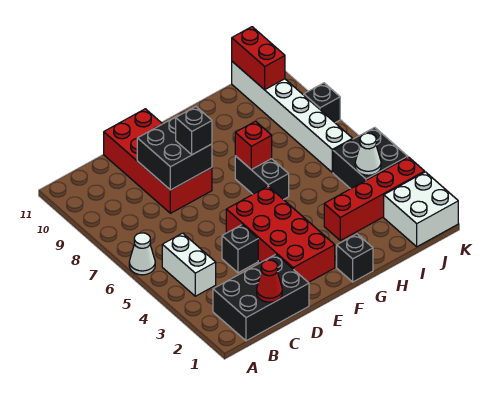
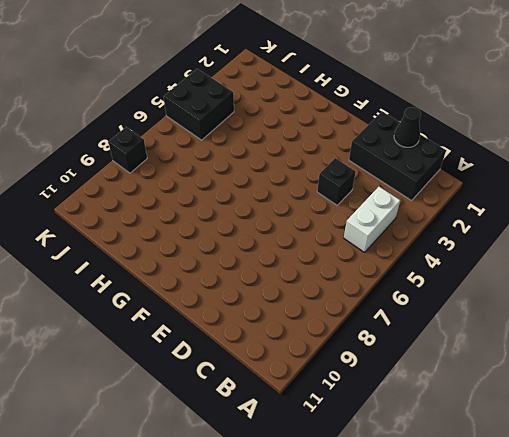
black 1x1 cone [394,107,421,147] -> red 1x1 cone [257,260,282,302]
none -> white 1x1 cone [129,233,155,275]
none -> red 2x4 brick [104,109,212,213]
none -> red 2x4 brick [226,186,335,282]

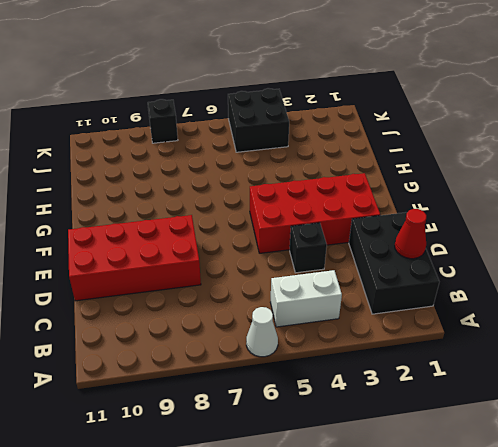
none -> black 1x1 brick [337,234,373,282]
none -> black 1x2 brick [235,156,289,200]
none -> red 1x4 brick [324,157,425,241]

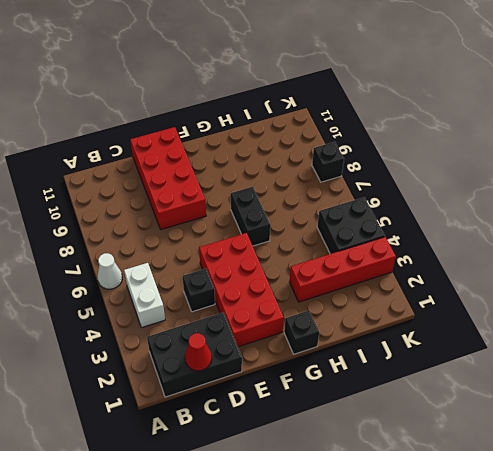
none -> white 2x2 brick [384,172,458,247]
none -> white 1x6 brick [232,62,353,172]
none -> black 2x2 brick [137,115,212,190]

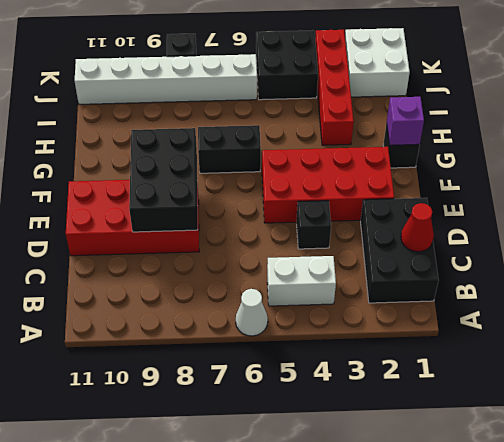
black 2x3 brick [129,128,198,232] -> black 2x2 brick [137,115,212,190]
purple 1x1 brick [387,97,424,145] -> none
none -> red 1x1 brick [235,121,272,170]
none -> white 1x1 cone [355,133,381,175]
none -> red 1x2 brick [232,27,285,90]

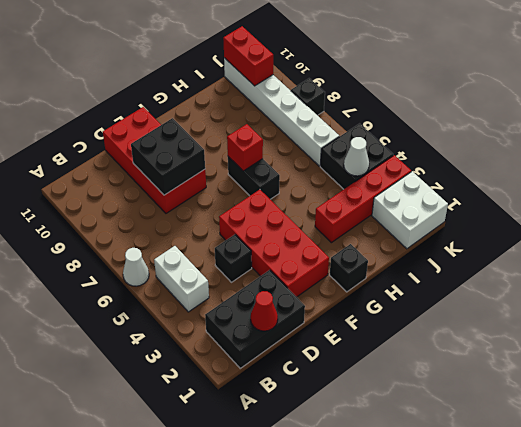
none -> black 1x1 brick [176,107,212,155]

